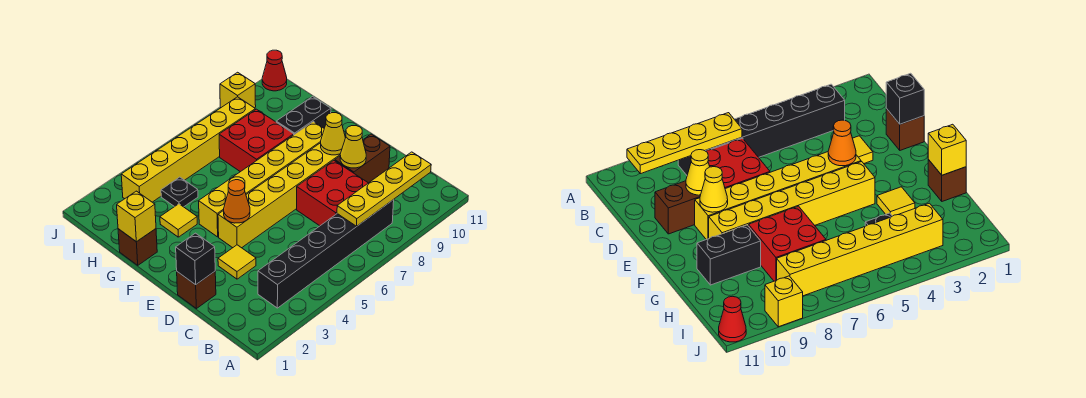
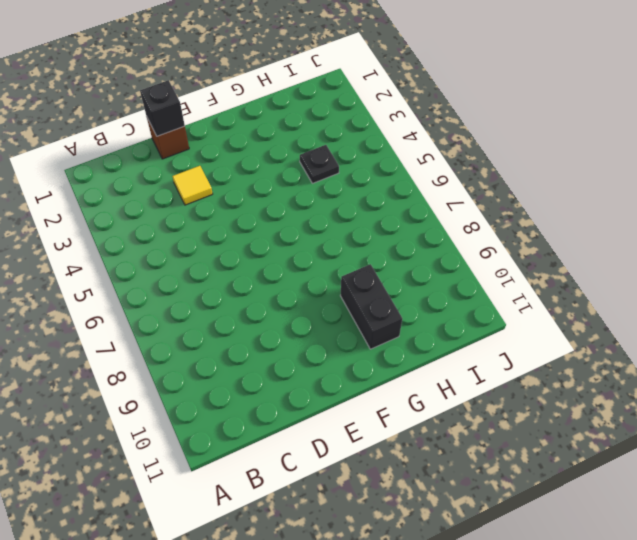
none -> black 1x6 brick [258,200,394,308]
none -> red 2x2 brick [297,161,368,226]
none -> brown 1x2 brick [335,134,390,183]

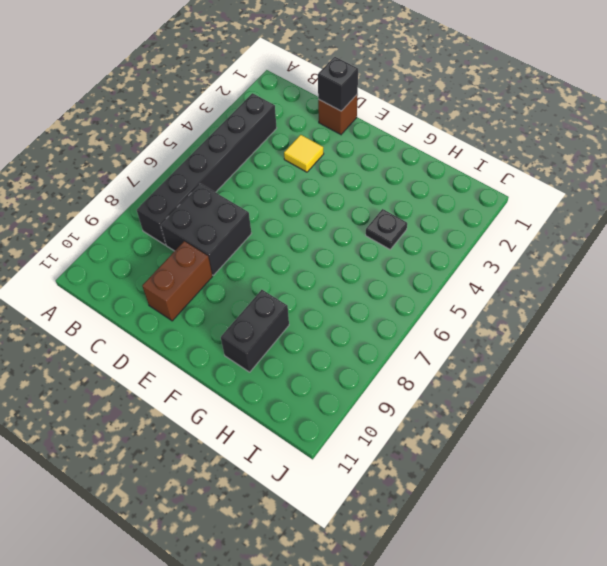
black 2x2 brick [161,184,251,275] -> red 2x2 brick [297,161,368,226]
none -> yellow 1x6 brick [218,143,340,248]
none -> yellow 1x6 brick [199,122,324,237]
none -> brown 1x1 brick [118,229,157,265]

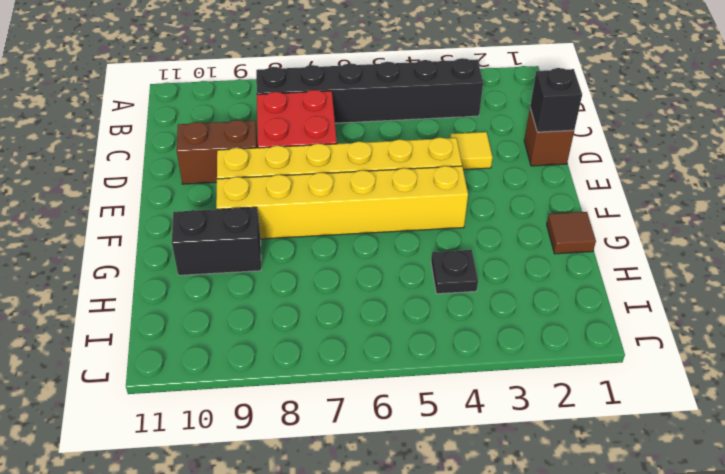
brown 1x1 tile [547,212,596,254] -> brown 1x1 brick [118,229,157,265]
none -> yellow 1x1 tile [160,204,197,237]
none -> red 2x2 brick [219,109,294,172]
none -> yellow 1x6 brick [121,97,255,202]

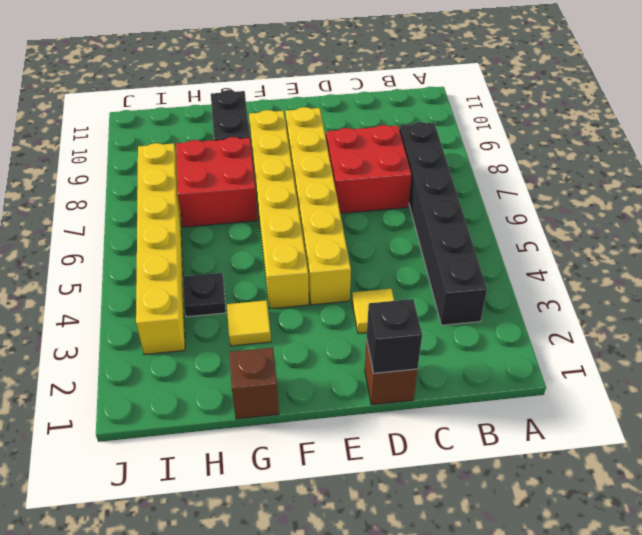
none -> brown 1x2 brick [335,134,390,183]
none -> yellow 1x1 brick [220,72,256,108]
none -> red 1x1 cone [262,50,287,91]

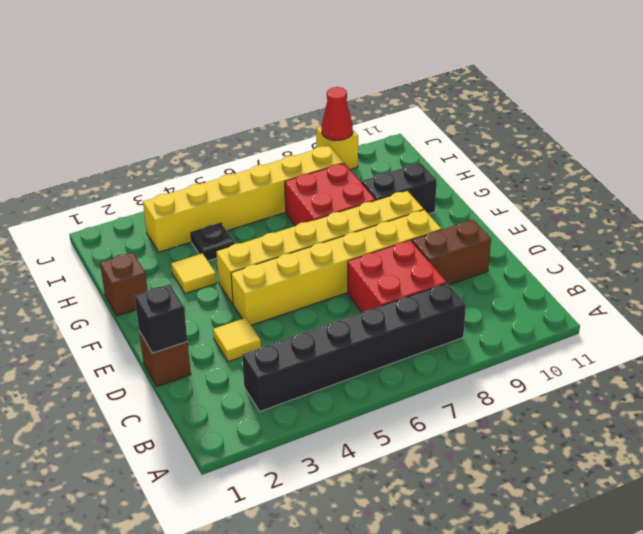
red 1x1 cone [321,87,353,140] -> red 1x1 cone moved to [262,50,287,91]
none -> yellow 1x4 plate [337,152,431,227]
none -> yellow 1x1 cone [340,126,366,168]
none -> orange 1x1 cone [224,180,250,223]

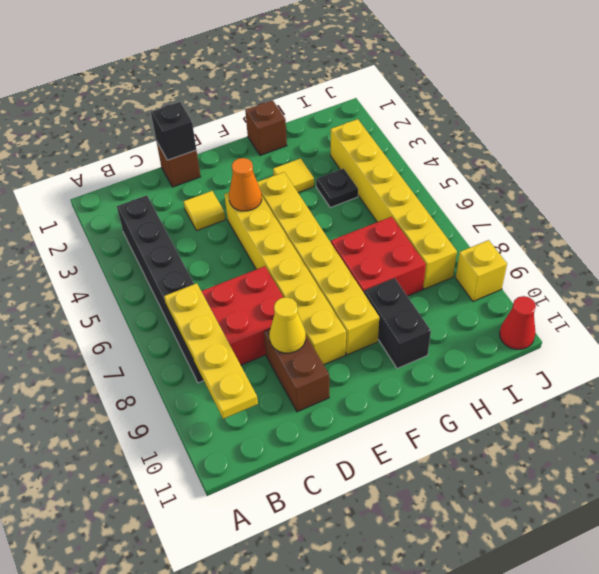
none -> yellow 1x1 cone [321,113,345,155]
none -> yellow 1x1 brick [117,191,156,242]

